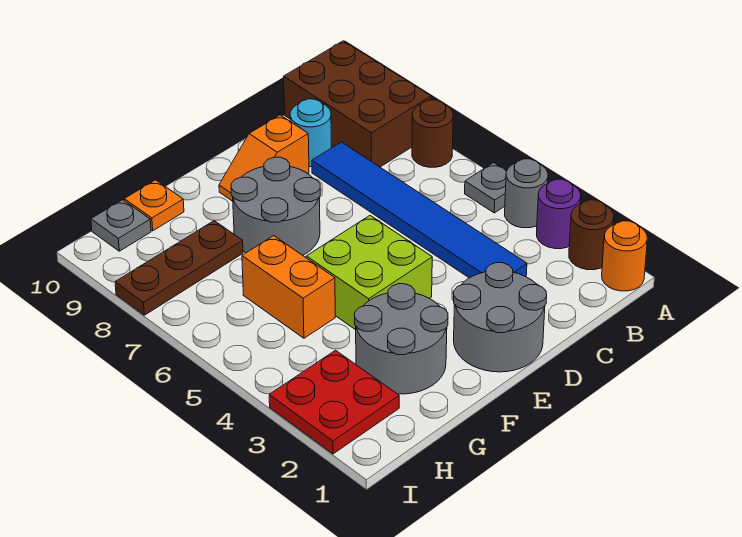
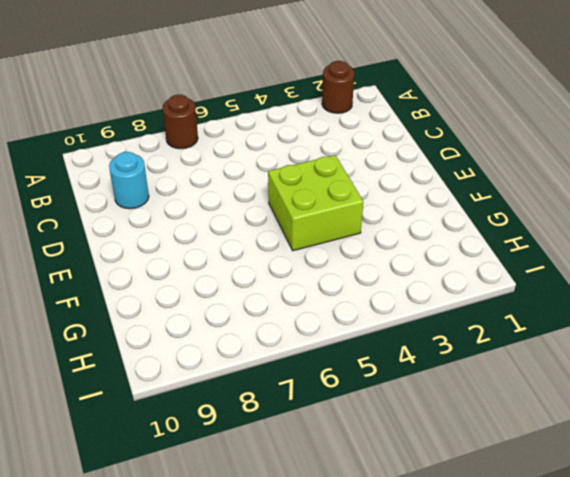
none -> orange 1x1 round brick [602,221,647,291]
none -> purple 1x1 round brick [537,179,581,249]
none -> grey 1x1 round brick [505,159,548,228]

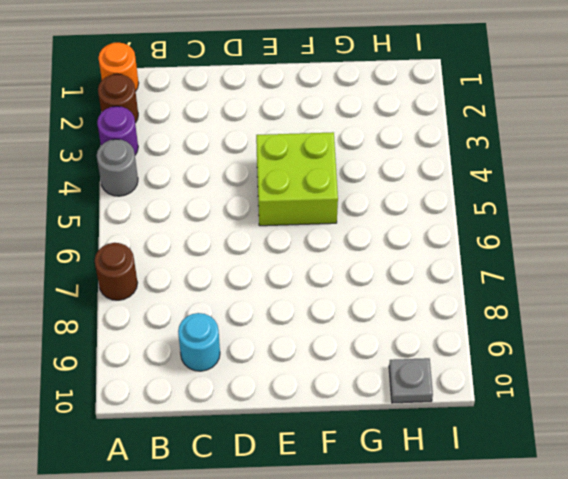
none -> grey 1x1 plate [465,163,507,213]
none -> brown 2x3 brick [284,41,431,167]
none -> blue 1x6 tile [312,142,527,278]

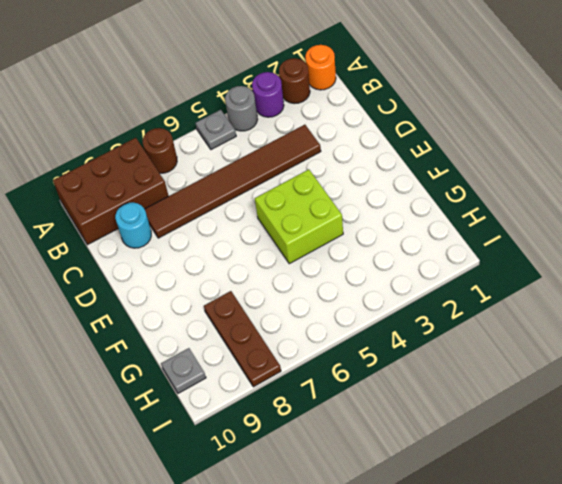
brown 1x6 tile [145,125,321,238] -> blue 1x6 tile [312,142,527,278]
none -> grey 2x2 round brick [454,263,547,372]
none -> orange 1x2 slope [219,115,309,201]
none -> grey 2x2 round brick [231,157,320,255]

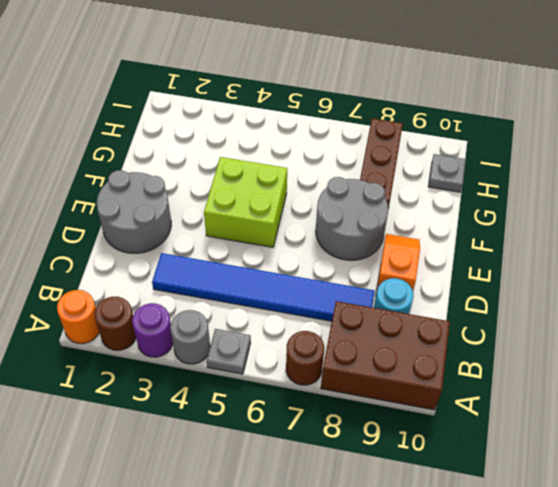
none -> grey 2x2 round brick [355,284,448,394]
none -> orange 1x2 brick [242,236,335,338]
none -> orange 1x1 plate [124,180,184,231]

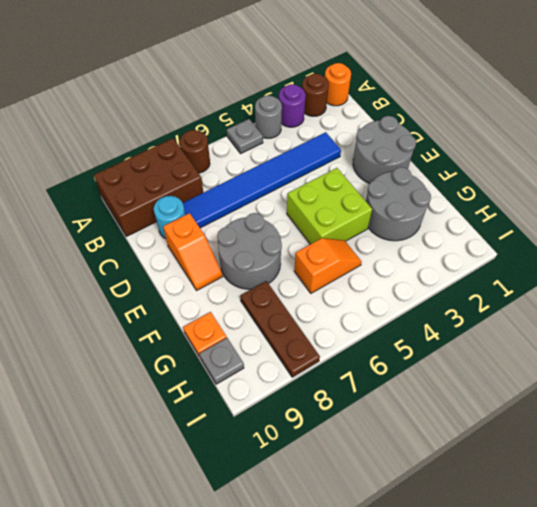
orange 1x2 slope [294,238,362,293] -> orange 1x2 brick [242,236,335,338]
none -> red 2x2 plate [269,350,399,454]

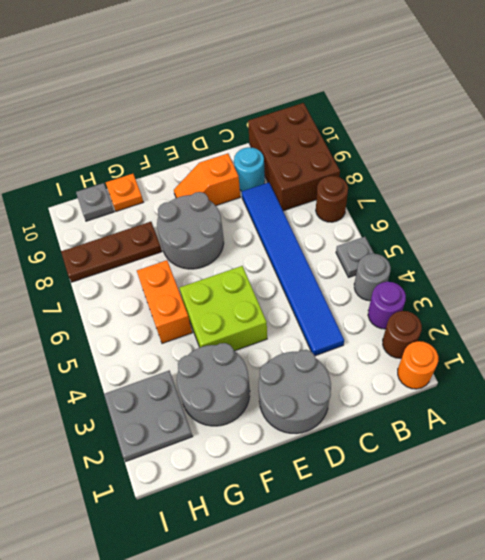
grey 2x2 plate [104,371,193,461] -> red 2x2 plate [269,350,399,454]

